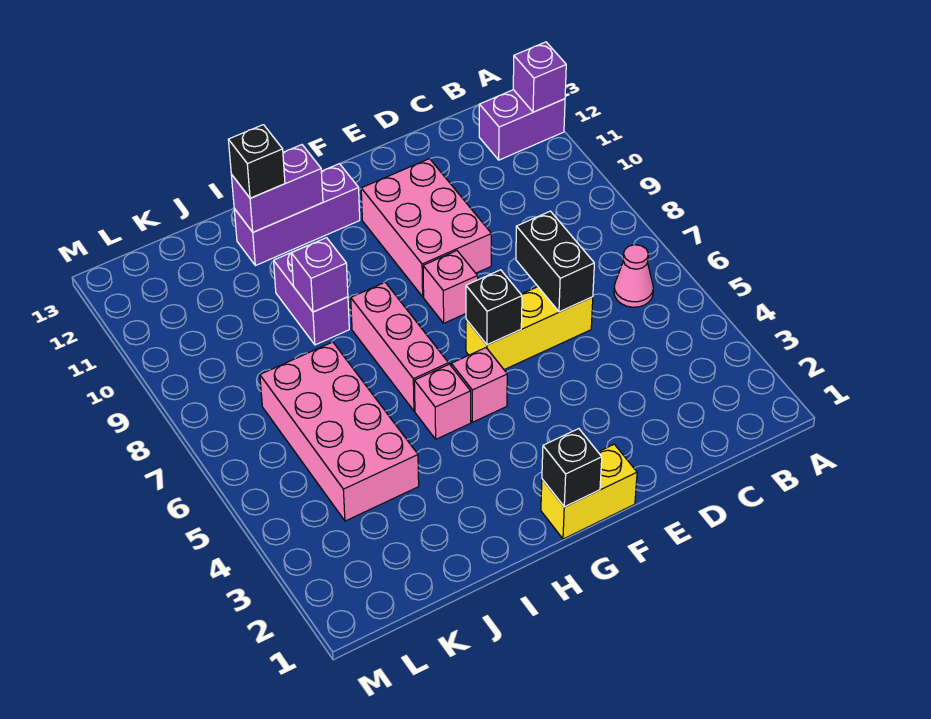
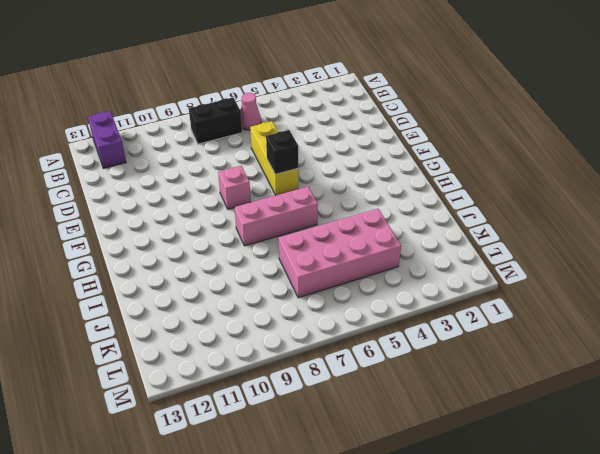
black 1x2 brick [189,98,242,144] -> black 1x2 brick moved to [516,211,594,312]
none -> pink 2x3 brick [361,159,491,297]
none -> yellow 1x2 brick [541,444,637,539]
none -> pink 1x1 brick [451,348,507,422]

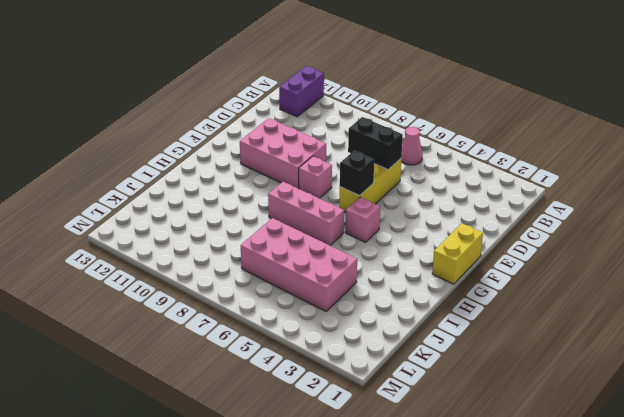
none -> purple 1x3 brick [234,164,360,266]
none -> pink 1x1 brick [414,364,471,439]
none -> purple 1x2 brick [274,246,349,345]

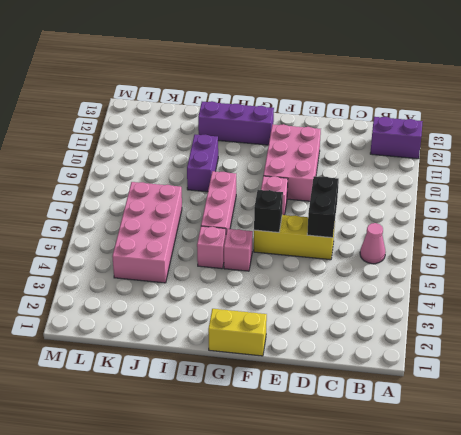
none -> purple 1x1 brick [513,42,566,112]
none -> black 1x1 brick [542,429,602,507]
none -> purple 1x2 brick [231,145,323,232]

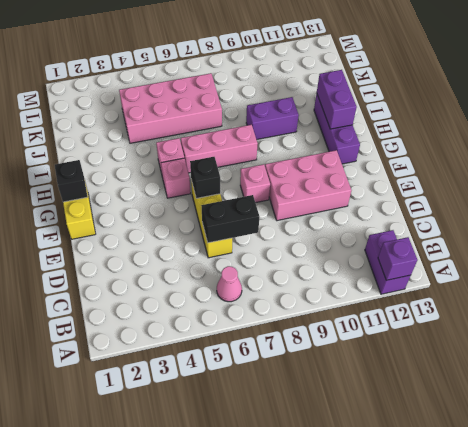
none -> purple 1x1 brick [291,238,348,312]
none -> black 1x1 brick [228,125,285,198]

